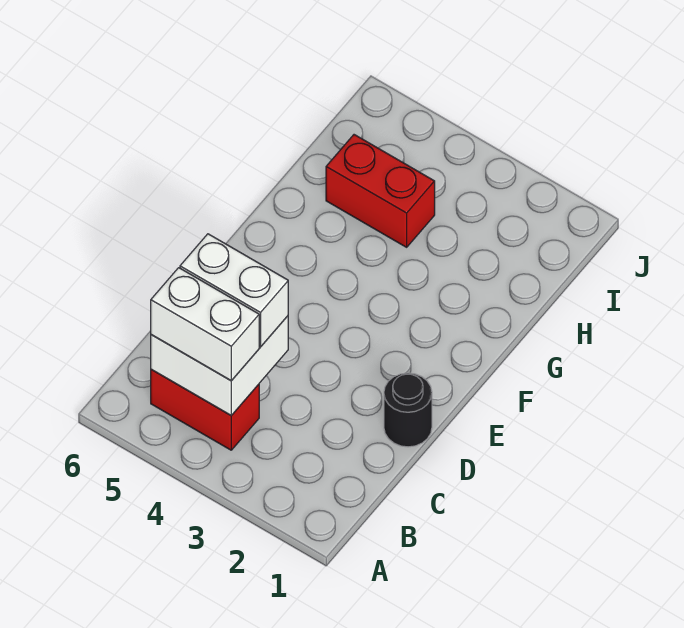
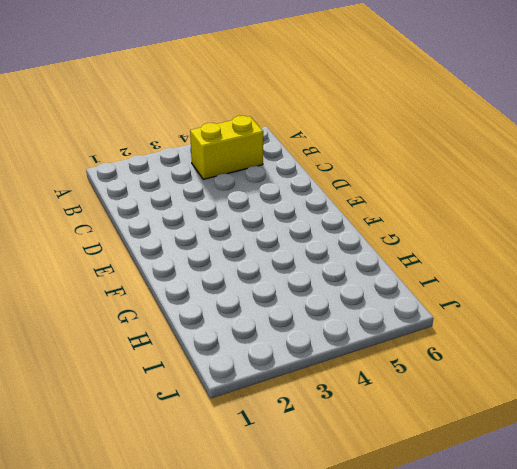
yellow 1x2 brick [190,116,263,179] -> red 1x2 brick [151,370,259,450]
none -> black 1x1 round brick [384,373,432,447]
none -> red 1x2 brick [326,135,435,247]

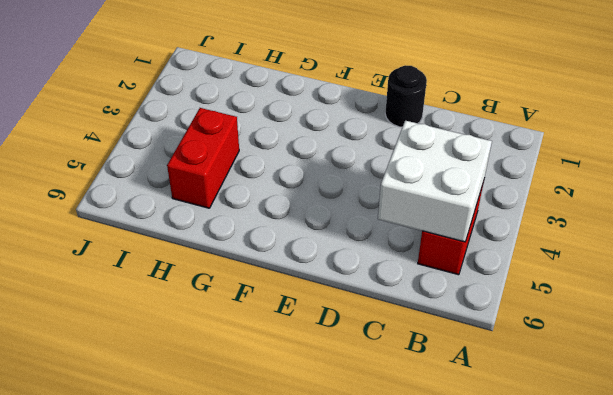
none -> white 1x2 brick [151,268,259,381]
none -> white 1x2 brick [180,234,288,347]

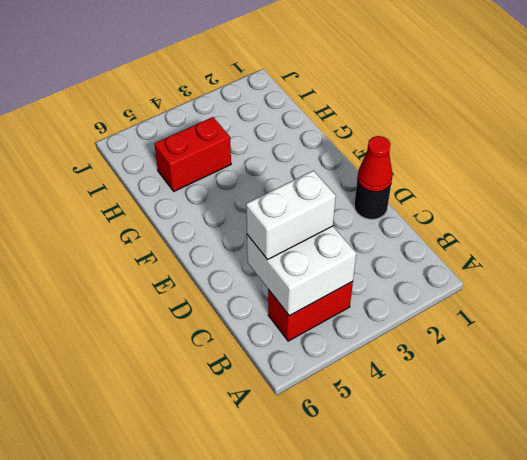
red 1x1 cone [357,136,393,192] -> none
none -> white 1x2 brick [151,268,259,381]

